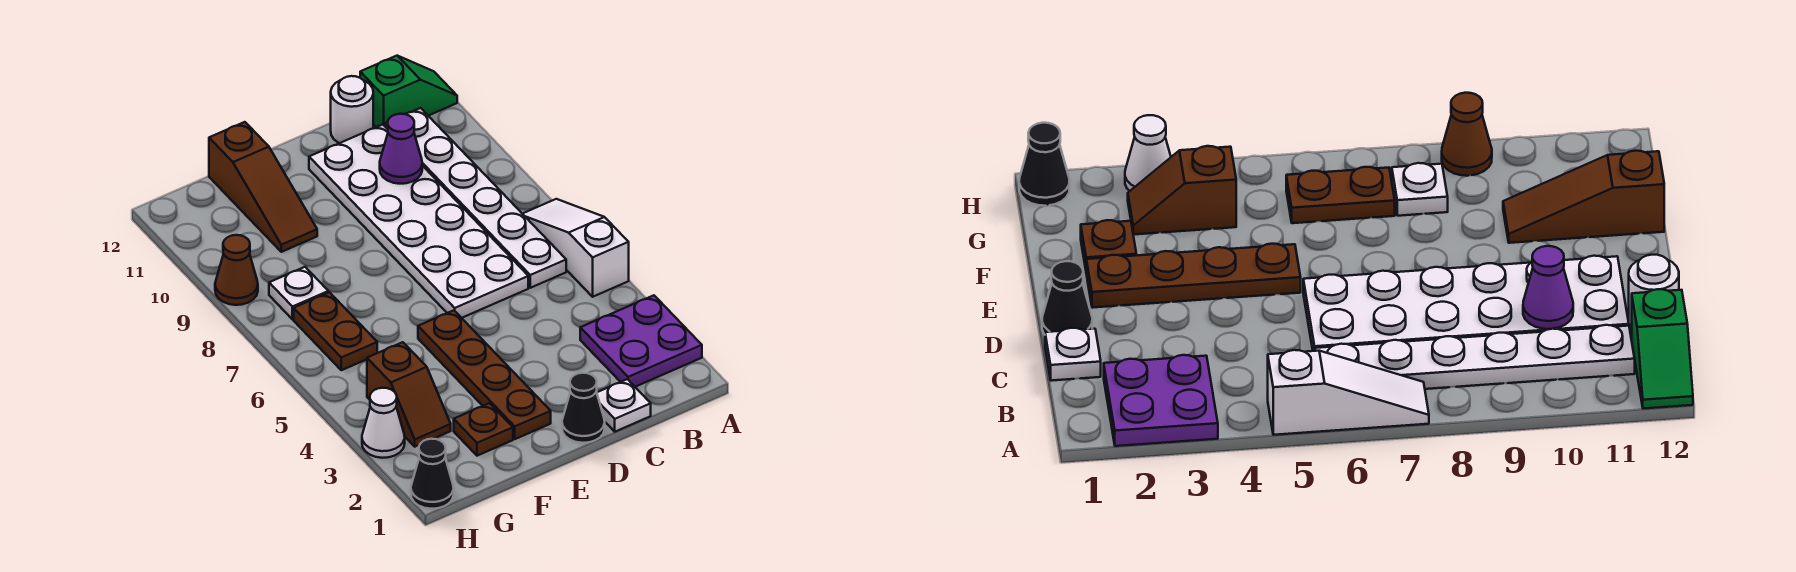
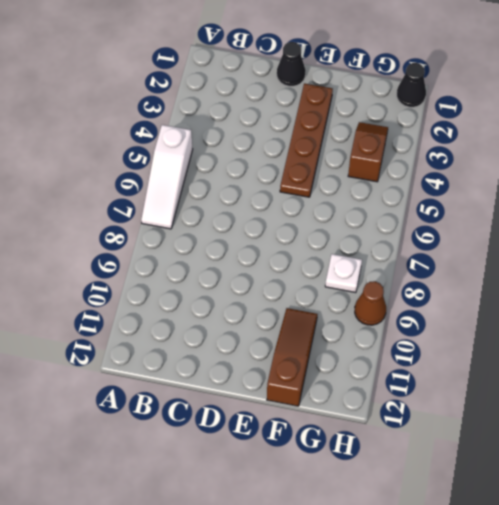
none -> purple 2x2 plate [580,295,702,387]
none -> green 1x2 slope [360,56,457,127]
none -> white 1x6 plate [385,108,566,288]

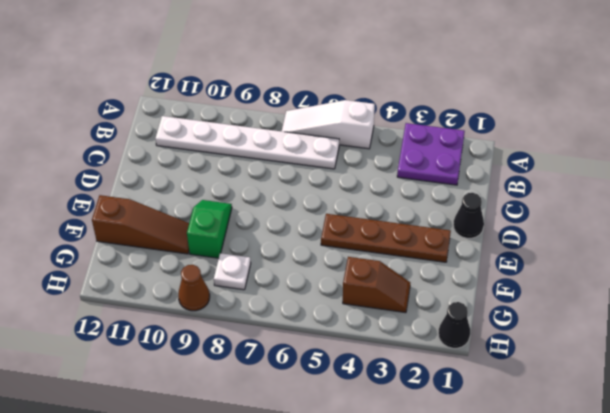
green 1x2 slope [187,200,232,258] -> green 1x2 slope moved to [360,56,457,127]
none -> white 1x1 plate [597,379,651,432]
none -> white 2x6 plate [309,125,528,318]
none -> white 1x1 round brick [331,76,373,143]

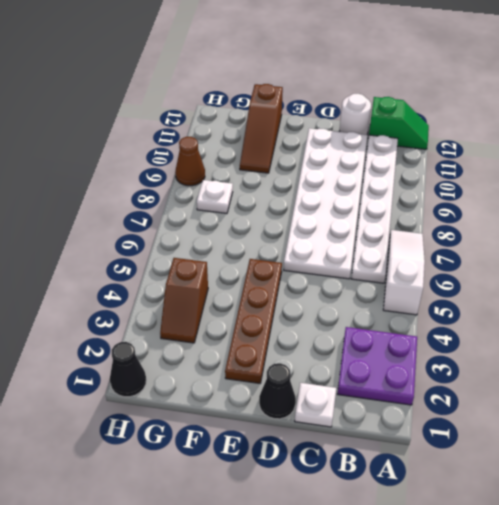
none -> brown 1x1 plate [454,403,513,456]
none -> brown 1x2 plate [294,292,377,370]
none -> white 1x1 cone [362,388,405,458]

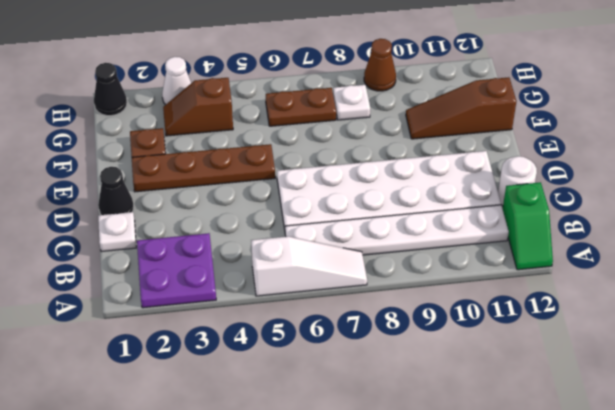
none -> purple 1x1 cone [380,114,422,184]

